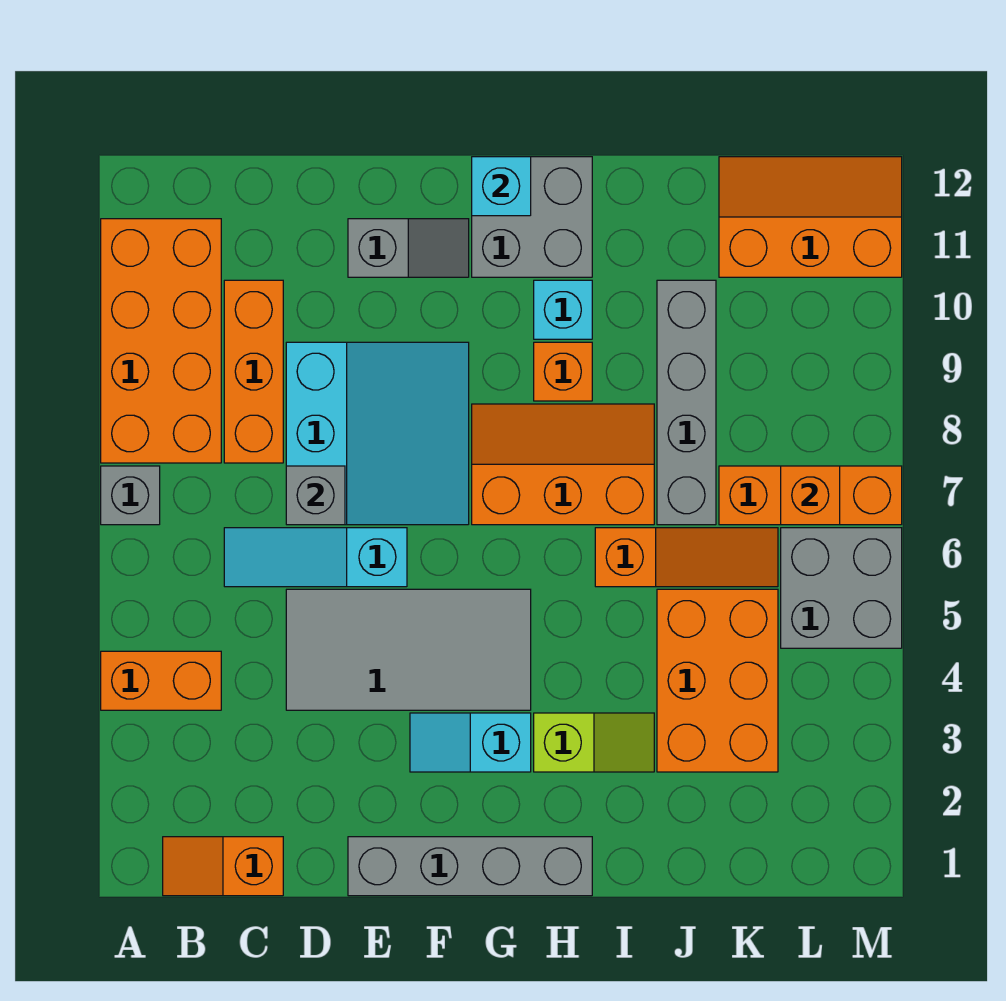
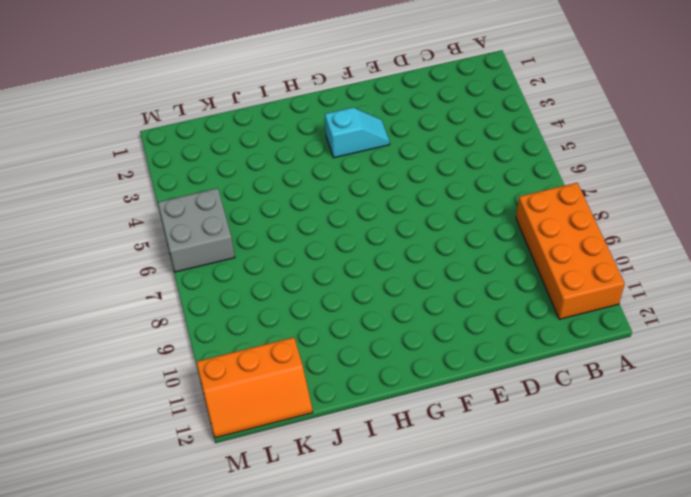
none -> orange 1x2 brick [101,651,221,710]
none -> grey 1x1 brick [101,466,160,525]
none -> orange 1x2 slope [163,837,283,896]

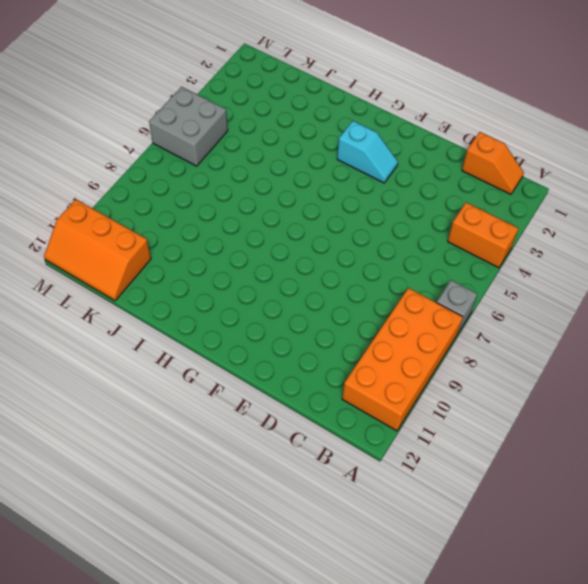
none -> cyan 1x3 slope [224,528,407,587]
none -> orange 1x3 brick [224,280,283,463]
none -> grey 2x4 tile [286,589,531,710]

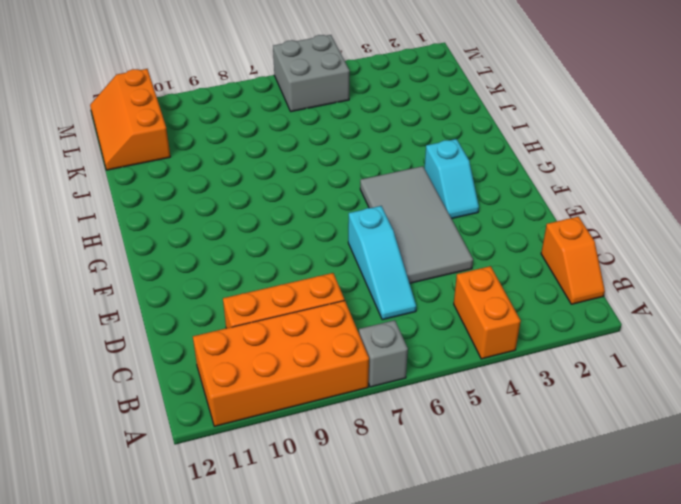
none -> cyan 3x3 slope [286,342,469,525]
none -> grey 1x4 brick [348,837,592,896]
none -> grey 1x2 slope [348,219,469,277]

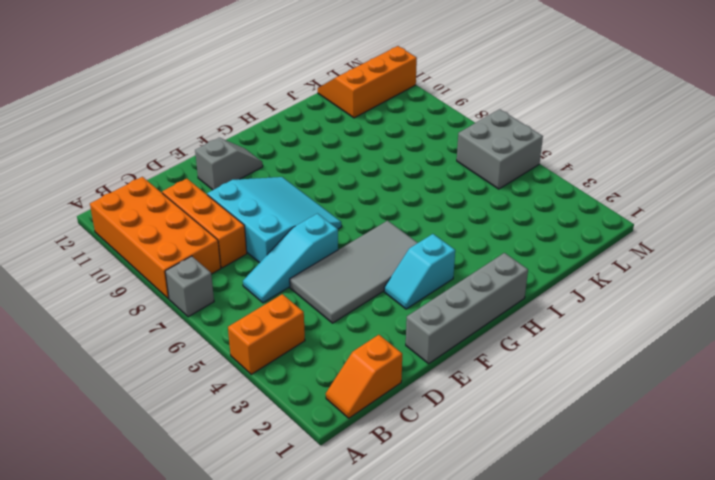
none -> orange 2x3 slope [472,404,654,525]
none -> grey 2x2 brick [472,157,592,277]
none -> lime 1x2 slope [534,713,654,772]

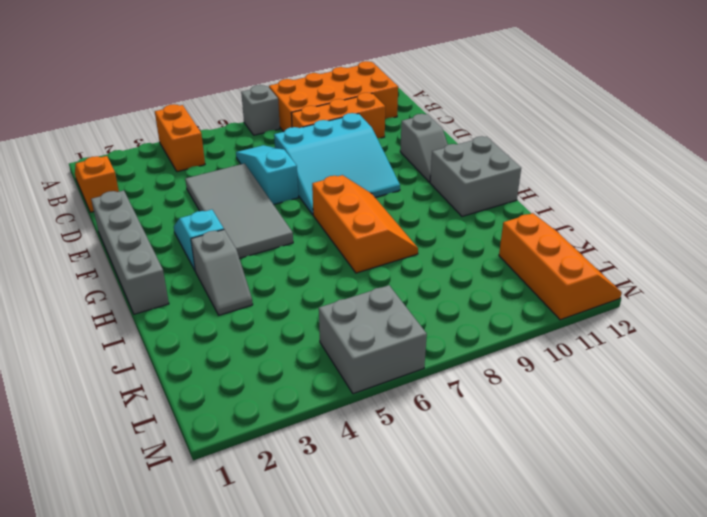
grey 1x2 slope [191,230,253,315] -> lime 1x2 slope [534,713,654,772]
none -> orange 1x1 brick [534,342,592,401]
none -> cyan 1x1 brick [534,280,592,339]
none -> orange 1x3 slope [595,528,778,587]

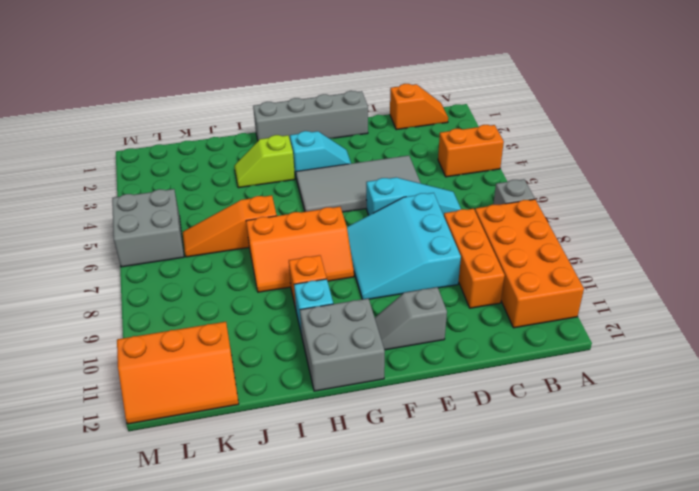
none -> orange 2x3 brick [657,589,778,772]
none -> grey 1x4 brick [657,280,716,525]
none -> orange 1x3 brick [719,466,902,525]

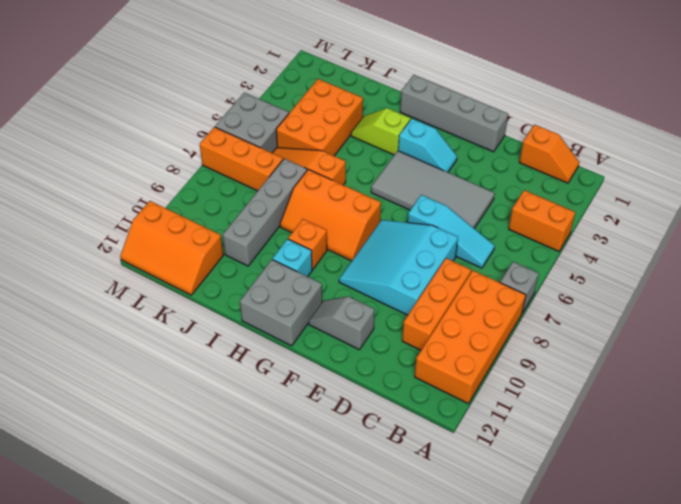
none -> grey 1x1 brick [286,466,345,525]
none -> cyan 1x1 brick [472,157,531,216]
none -> orange 1x1 brick [781,466,840,525]

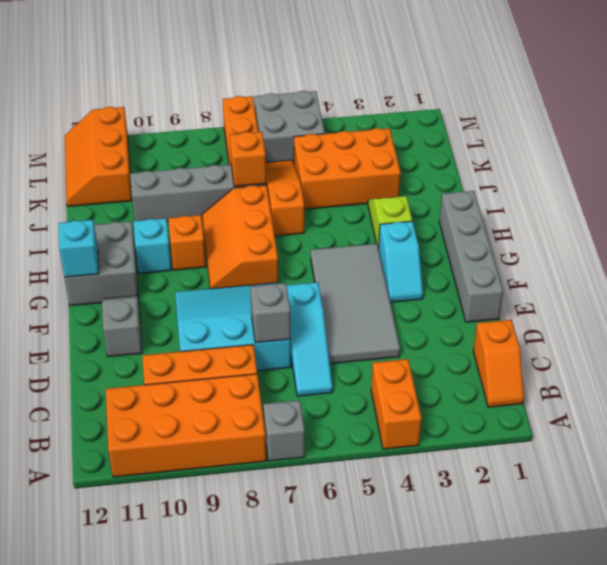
orange 1x1 brick [230,132,266,186] -> orange 1x1 brick moved to [781,466,840,525]

